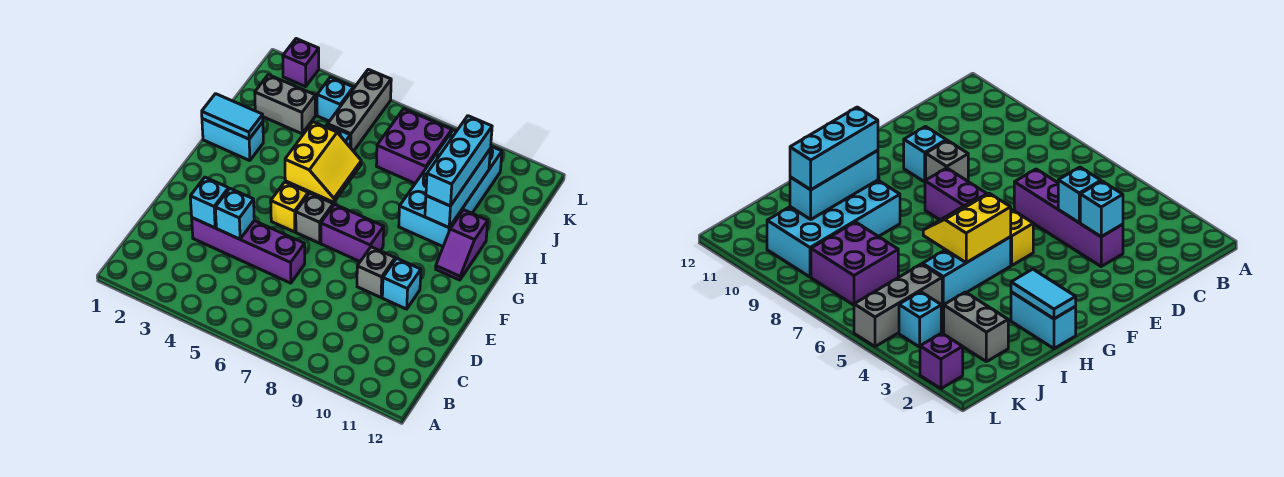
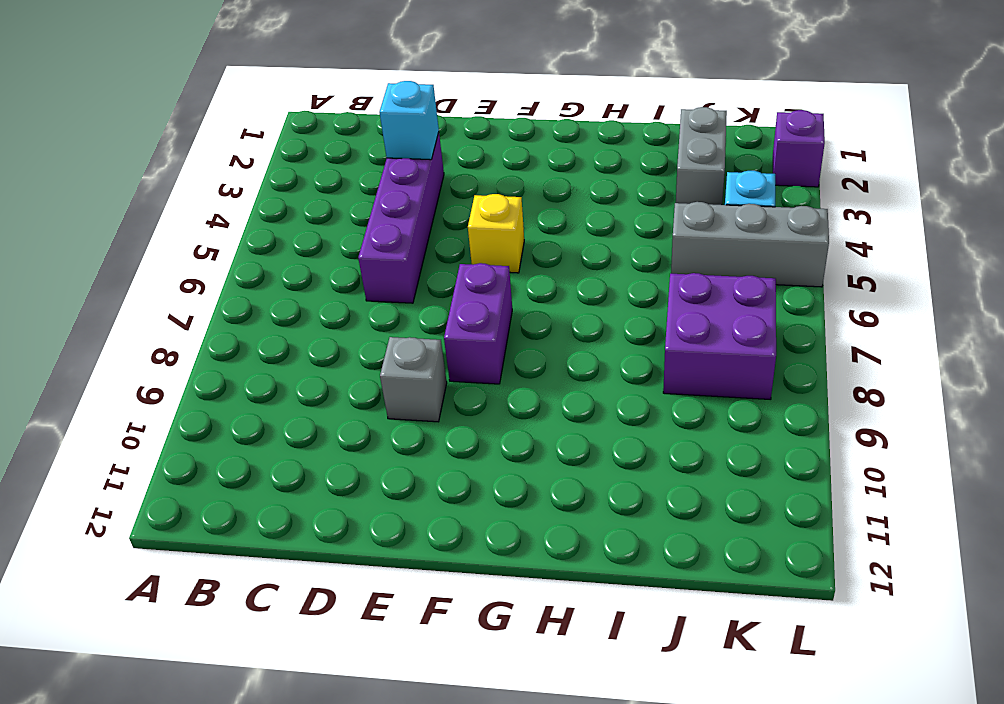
none -> cyan 1x1 brick [382,258,421,309]
none -> grey 1x1 brick [296,193,333,243]
none -> cyan 1x3 brick [922,237,1011,306]

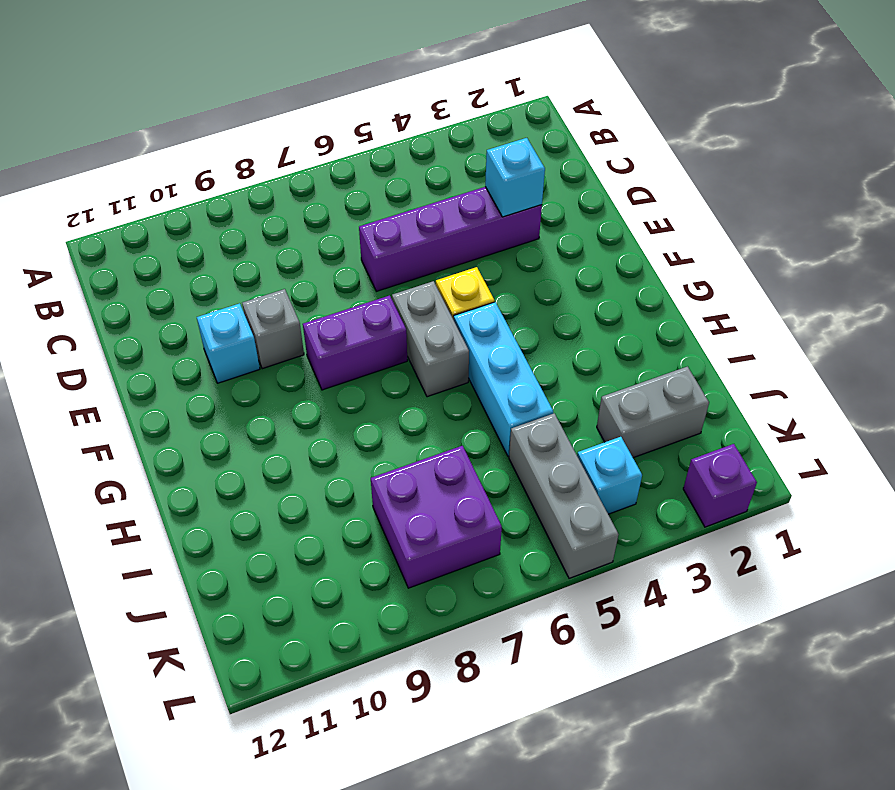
grey 1x2 brick [392,281,469,397] -> grey 1x1 brick [296,193,333,243]
none -> purple 1x2 slope [436,210,488,280]
none -> cyan 1x2 brick [202,119,263,161]
none -> cyan 2x4 brick [399,130,502,246]

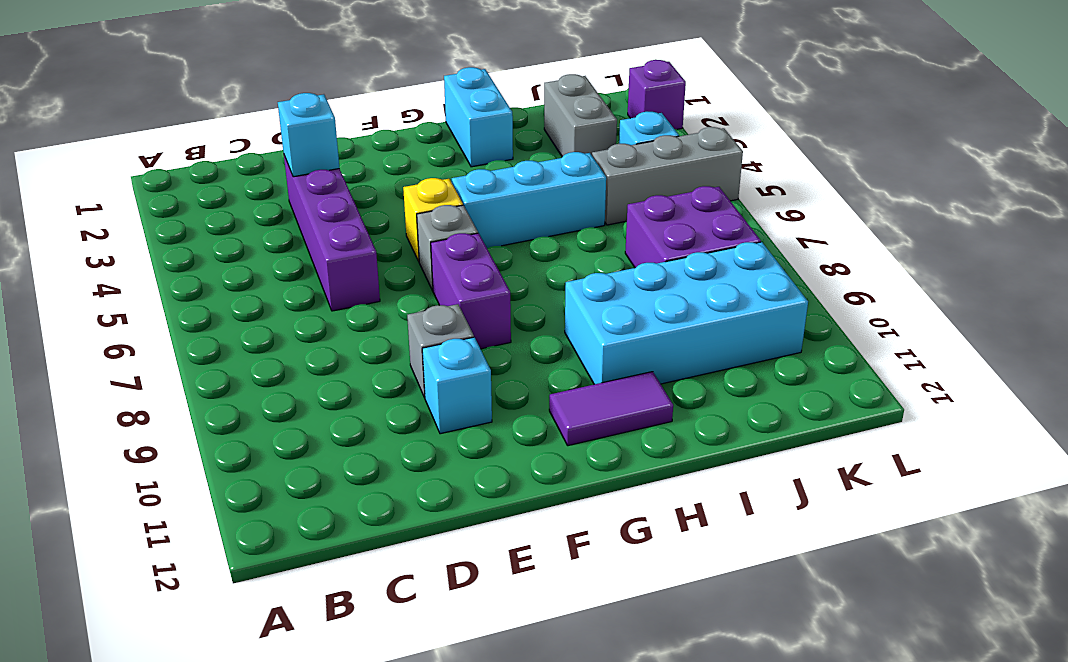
purple 1x2 tile [549,372,673,446] -> purple 1x2 slope [436,210,488,280]
none -> cyan 1x1 brick [215,189,254,239]
none -> yellow 2x2 slope [285,122,361,202]
none -> cyan 1x2 tile [202,94,263,139]

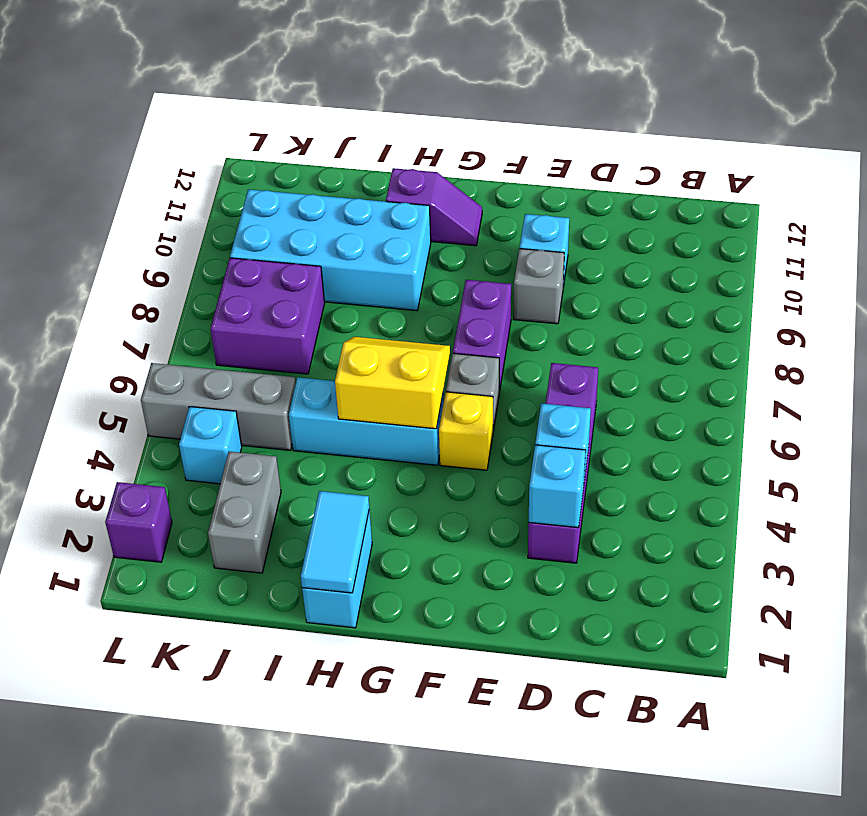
none -> cyan 1x3 brick [425,150,490,228]
none -> cyan 1x3 brick [426,116,492,206]

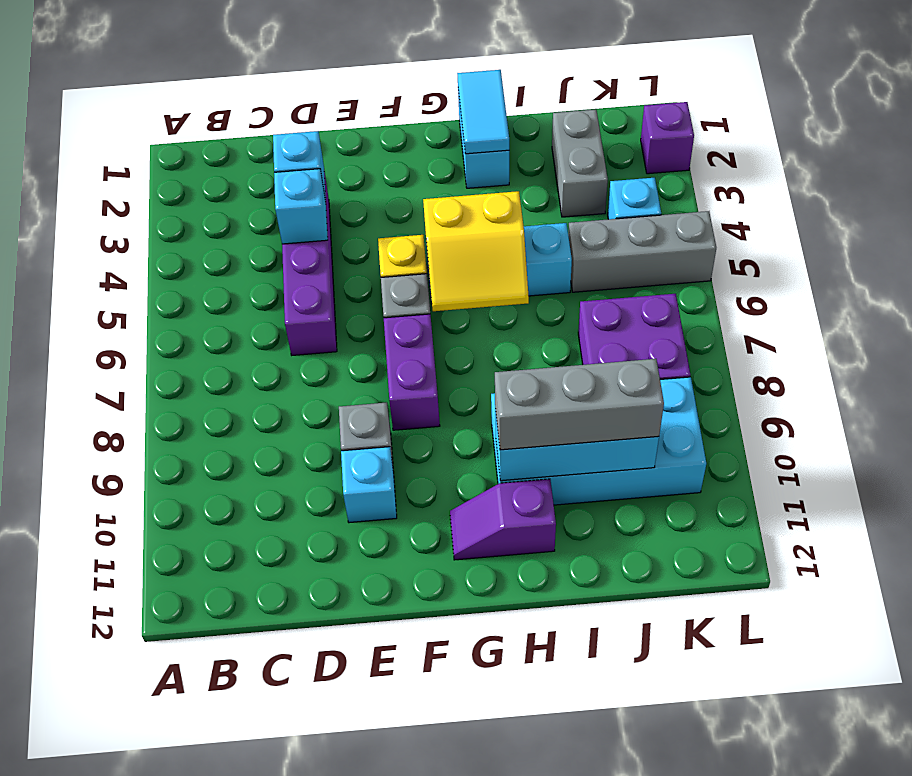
grey 1x3 brick [495,359,664,450] -> cyan 1x3 brick [426,116,492,206]

